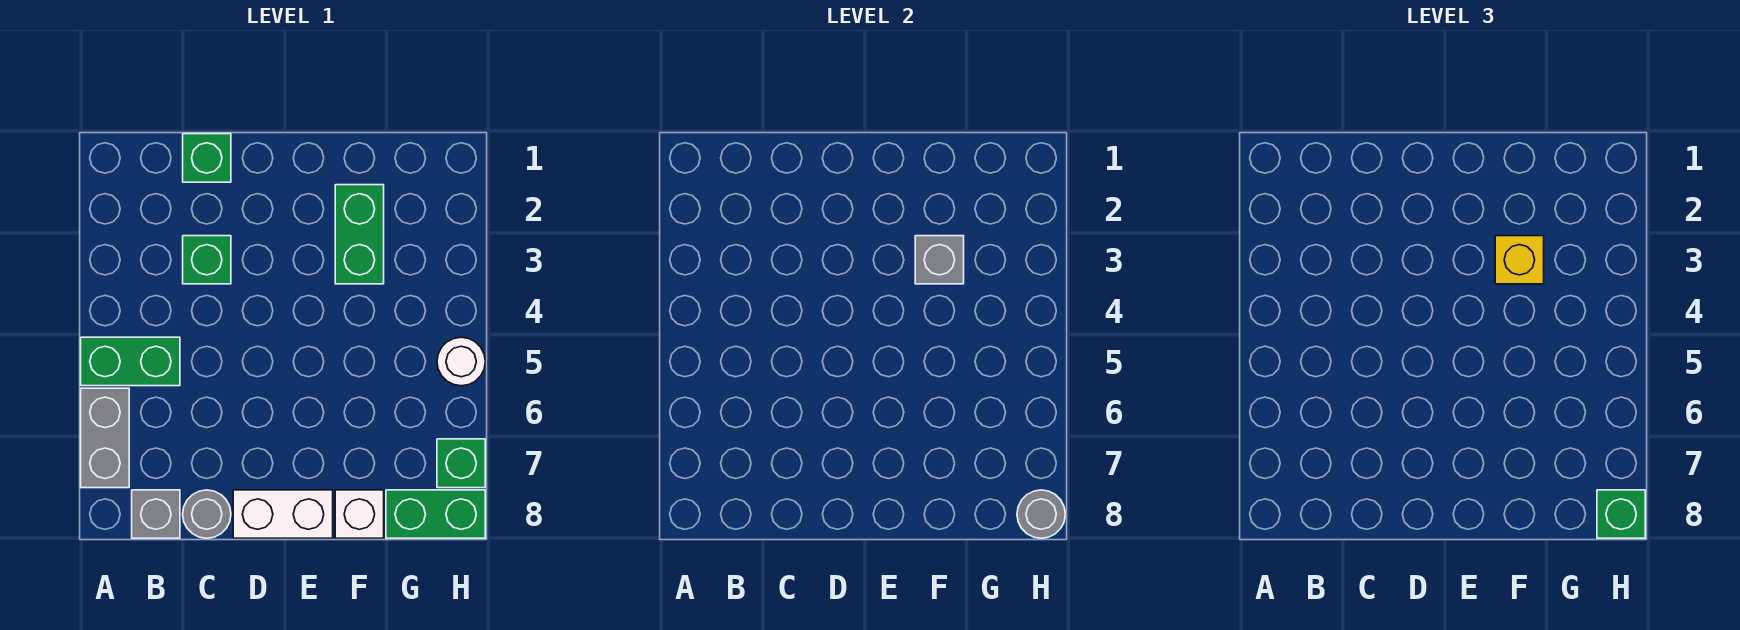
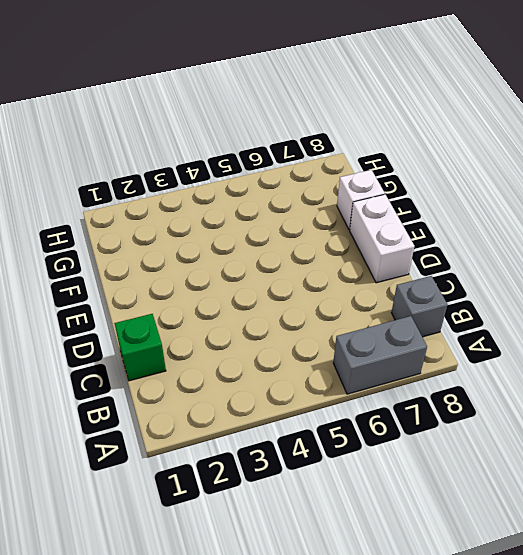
none -> green 1x2 brick [81,337,180,386]
none -> green 1x1 brick [183,236,231,284]
none -> grey 1x1 round brick [183,490,231,538]

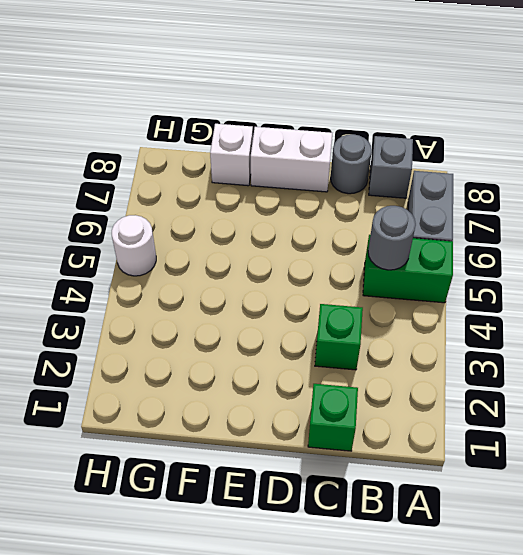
grey 1x1 round brick [368,206,416,270] -> grey 1x1 round brick moved to [1017,490,1065,538]
none -> green 1x2 brick [335,185,384,284]
none -> green 1x2 brick [386,490,485,538]
none -> green 1x1 brick [437,439,485,488]

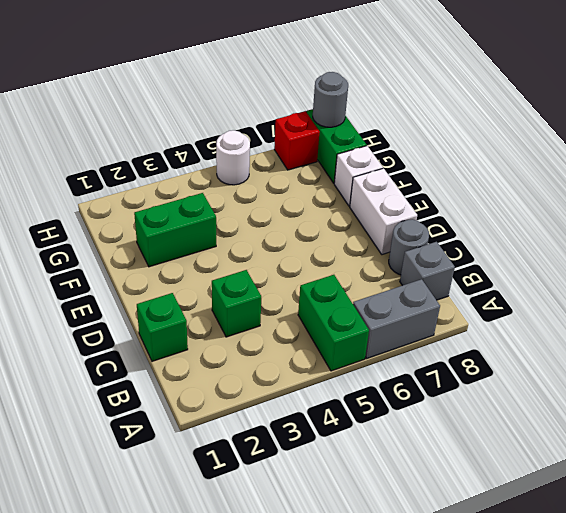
red 1x1 brick [274,111,320,170] -> green 1x1 brick [437,439,485,488]
none -> grey 1x1 brick [915,236,964,284]
none -> yellow 1x1 brick [1495,236,1544,284]
none -> green 1x1 brick [1597,490,1645,538]

